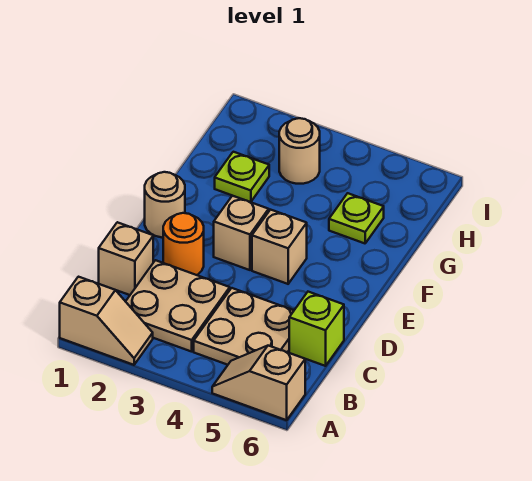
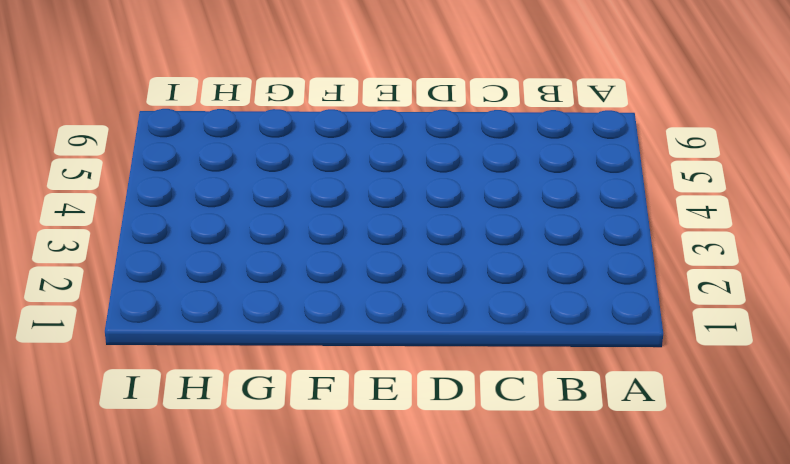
none -> tan 1x2 slope [60,277,153,365]
none -> tan 1x2 slope [212,346,305,420]
none -> tan 2x2 plate [126,260,230,352]

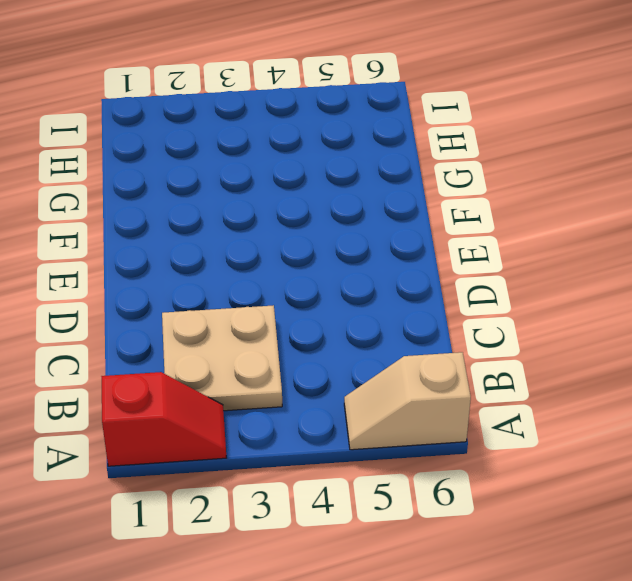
red 1x2 slope [101,372,226,466] -> tan 1x2 slope [60,277,153,365]
none -> tan 2x2 plate [194,288,294,365]
none -> tan 1x1 brick [99,222,153,295]
none -> lime 1x1 brick [289,292,344,366]

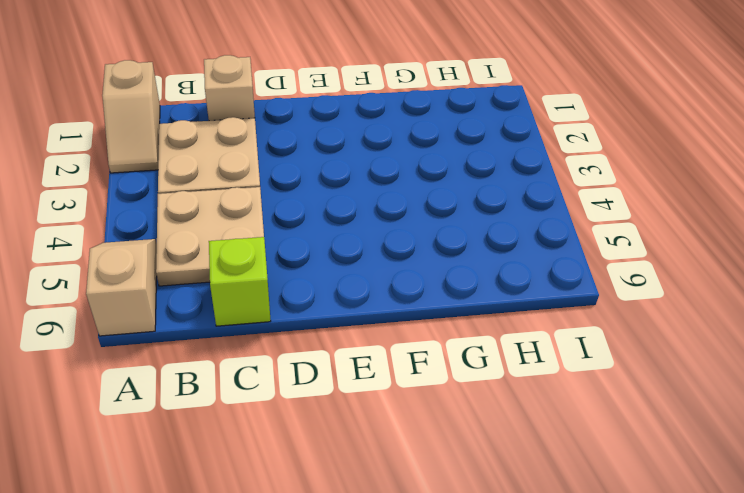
none -> orange 1x1 round brick [163,213,204,275]
none -> tan 1x1 round brick [145,172,185,238]
none -> tan 1x1 brick [214,196,269,270]

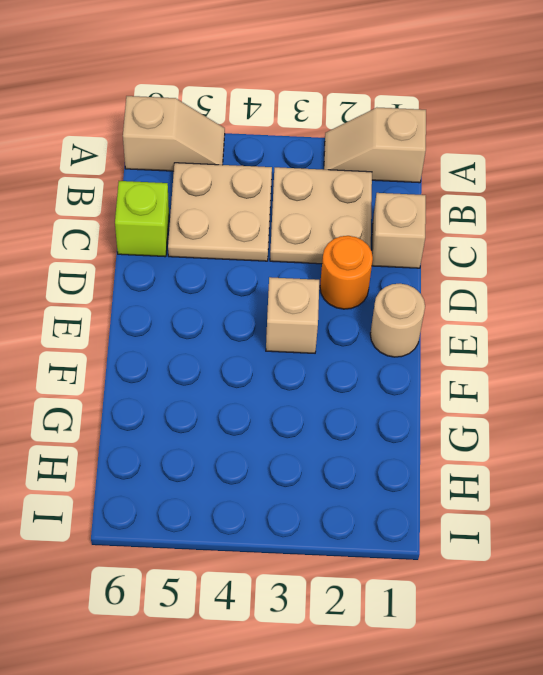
none -> tan 1x1 brick [252,210,307,284]
none -> lime 1x1 plate [215,152,269,202]
none -> lime 1x1 plate [329,193,384,243]

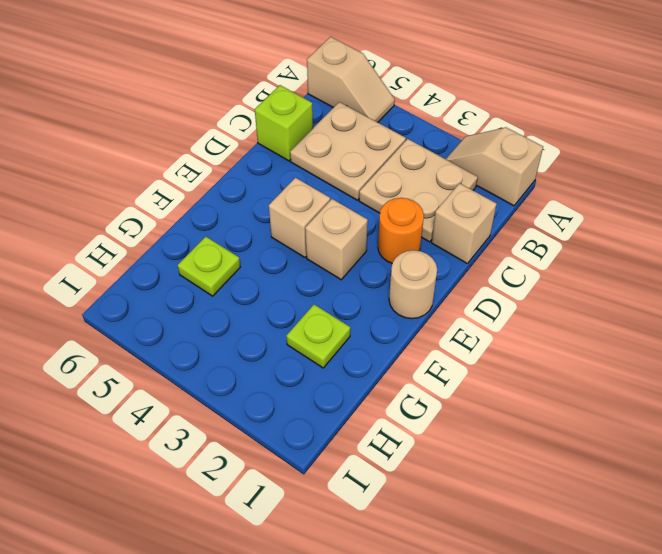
none -> tan 1x1 round brick [279,118,320,184]

